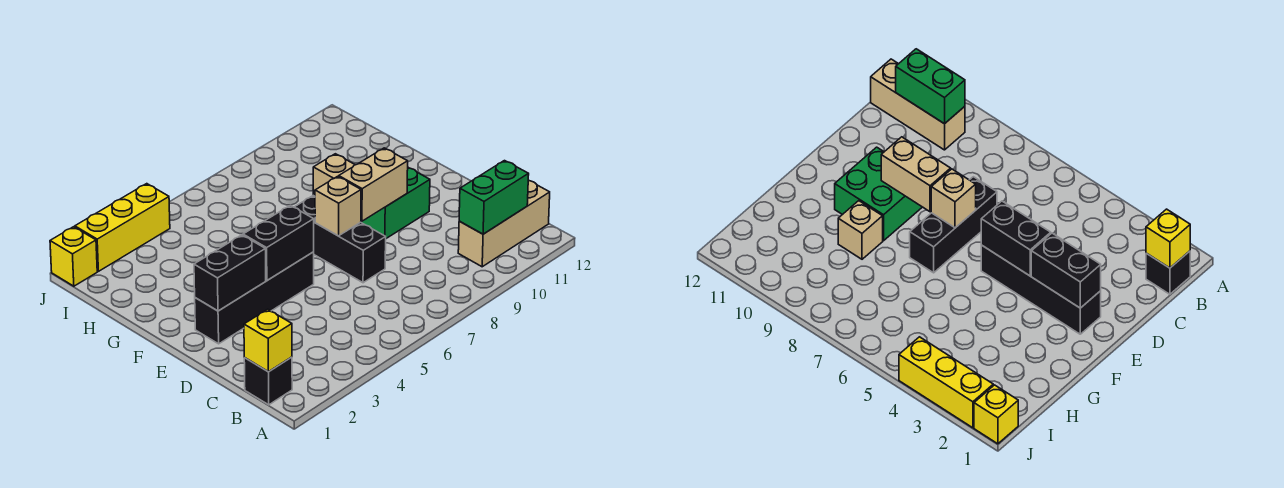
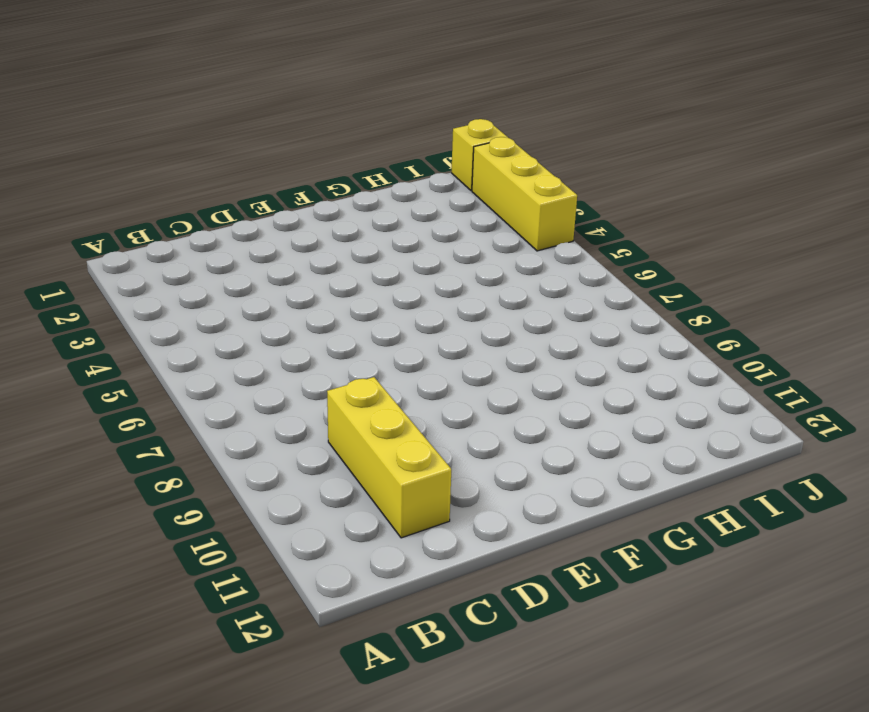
yellow 1x3 brick [327,377,451,538] -> none
none -> black 1x1 brick [244,357,292,405]
none -> tan 1x3 brick [458,181,550,267]
none -> black 1x3 brick [294,196,386,283]

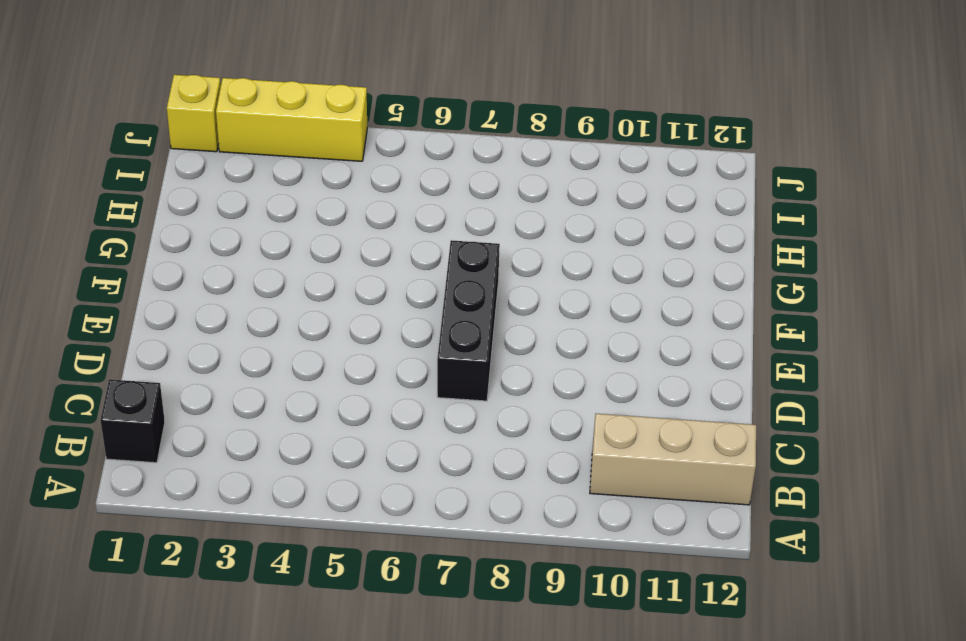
none -> black 1x4 brick [195,252,314,344]
none -> green 2x2 brick [361,168,430,238]
none -> tan 1x1 brick [313,154,355,196]

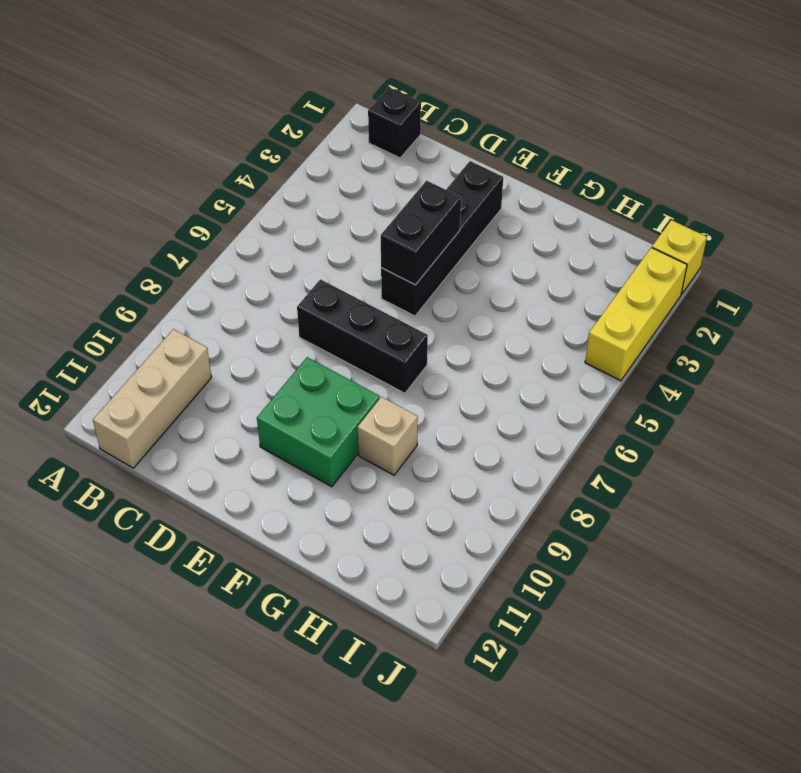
none -> yellow 1x1 brick [244,309,292,372]
none -> green 1x2 brick [459,161,529,234]
none -> black 1x2 brick [194,235,266,311]

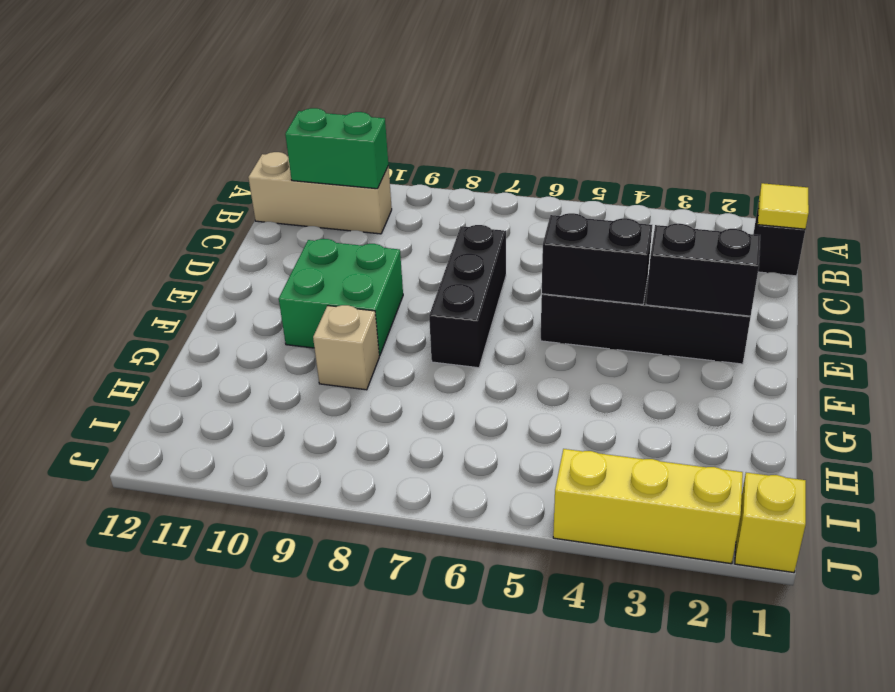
yellow 1x1 tile [758,183,809,229] -> yellow 1x1 brick [244,309,292,372]
none -> tan 1x1 brick [315,176,361,236]
none -> tan 1x2 brick [339,148,408,221]

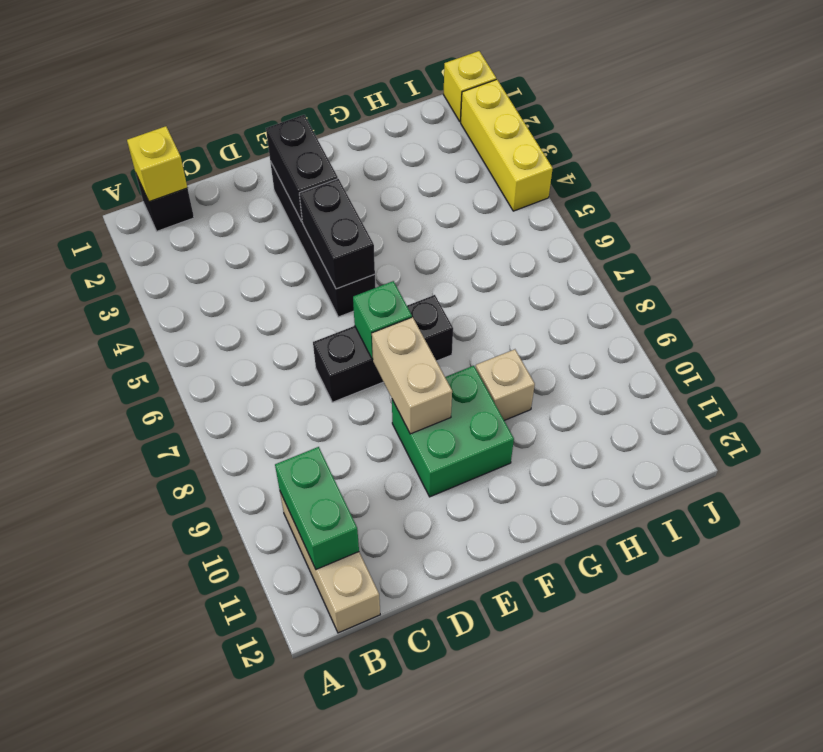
green 1x1 brick [353,281,412,360] -> tan 1x1 brick [315,176,361,236]

